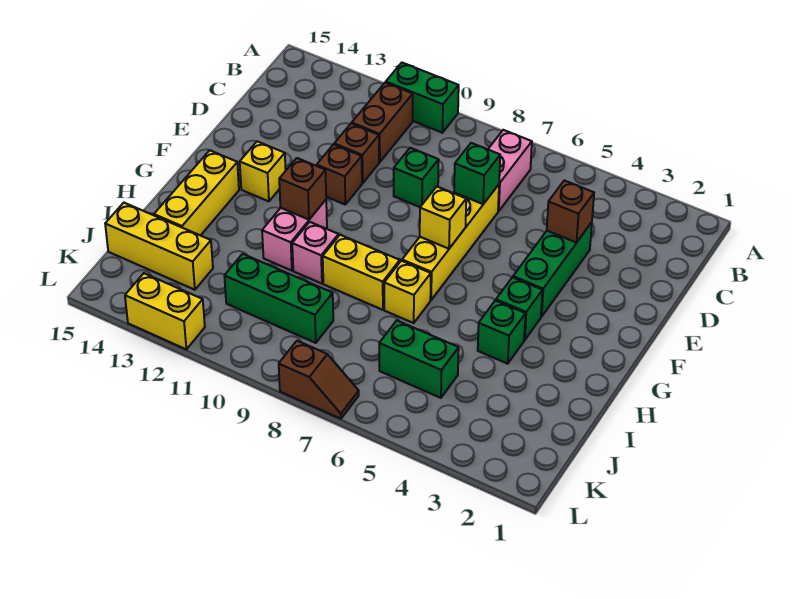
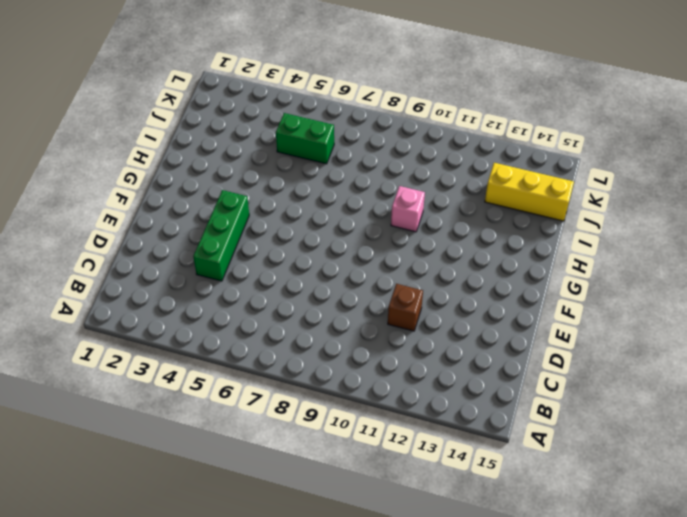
none -> green 1x2 brick [386,63,459,133]
none -> pink 1x2 brick [488,130,532,211]
none -> brown 1x2 brick [352,82,413,162]

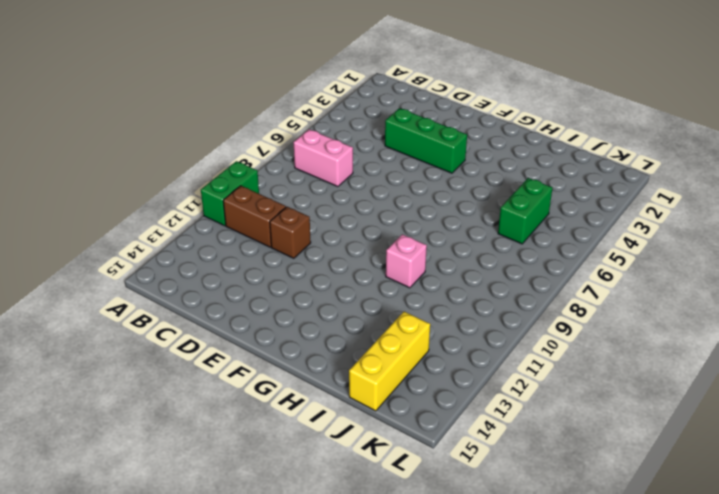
none -> yellow 1x4 brick [402,185,499,300]
none -> green 1x1 brick [394,148,439,207]
none -> brown 1x1 brick [317,145,362,204]

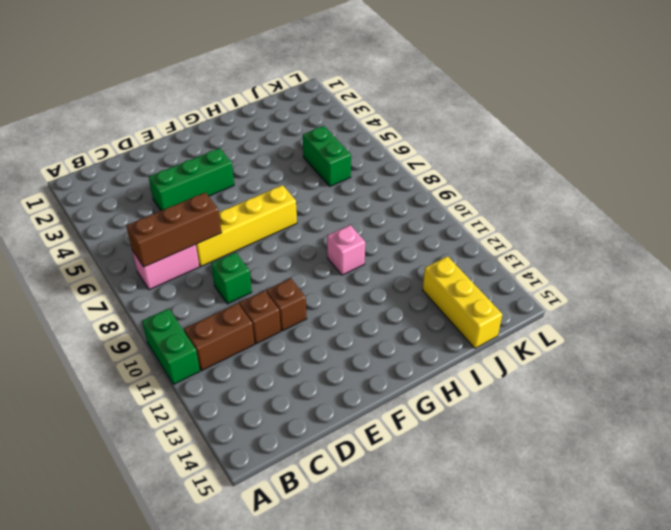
brown 1x3 brick [126,192,222,267] -> green 1x1 brick [454,143,500,204]
none -> yellow 1x1 brick [240,141,286,201]
none -> green 1x1 brick [496,277,542,340]
none -> pink 1x2 brick [262,200,327,271]

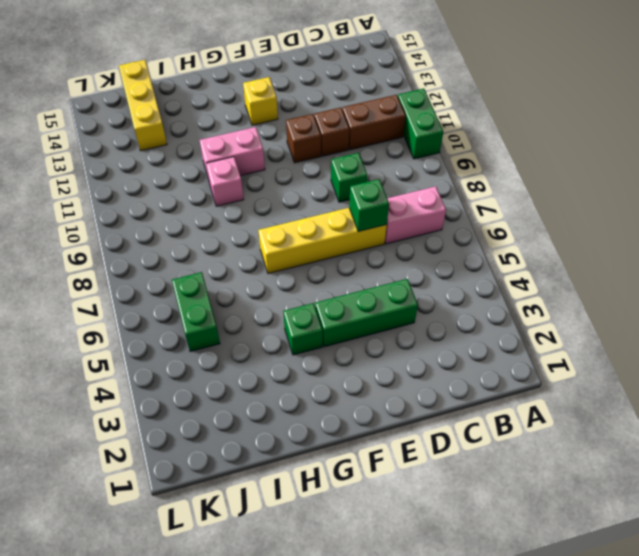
none -> yellow 1x3 brick [154,150,239,236]
none -> green 1x1 brick [478,300,525,364]
none -> yellow 1x1 brick [384,261,431,323]

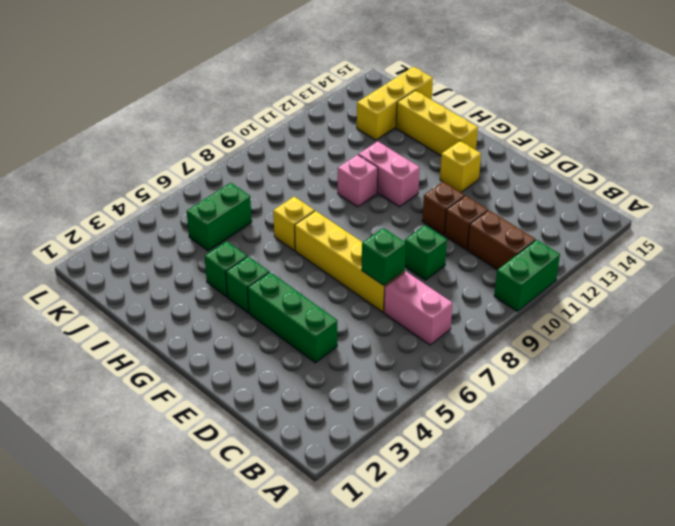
none -> yellow 1x2 brick [323,235,400,310]
none -> green 1x3 brick [224,254,333,343]
none -> brown 1x2 slope [279,341,359,419]

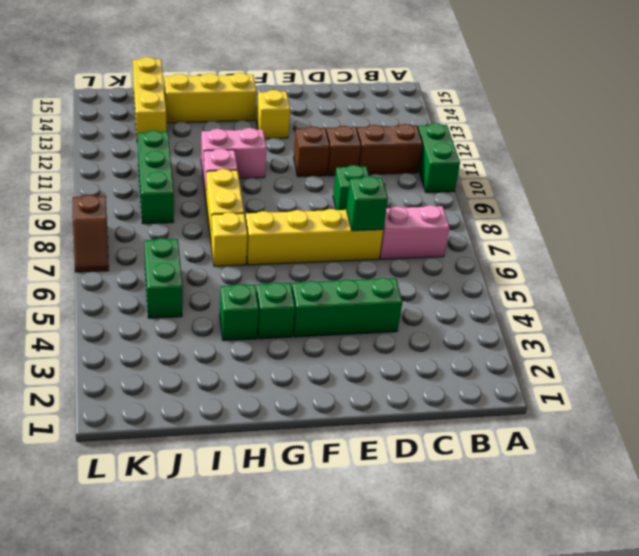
none -> yellow 1x2 brick [125,273,205,349]
none -> brown 1x1 brick [547,180,594,243]
none -> yellow 1x1 brick [420,187,466,249]

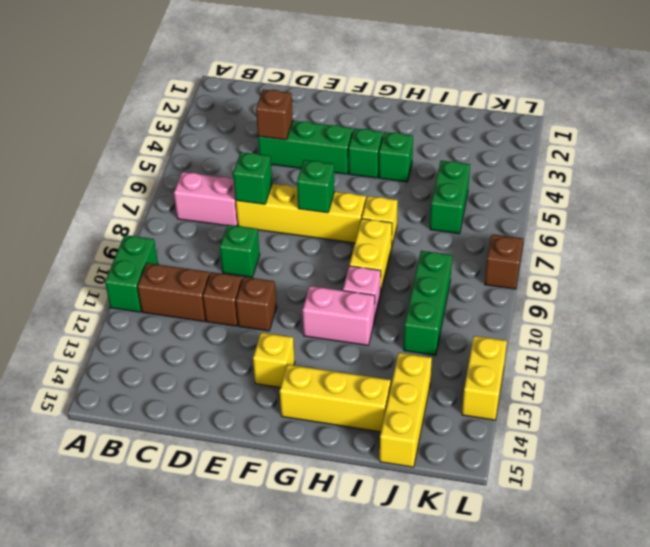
green 1x1 brick [297,160,335,213] -> yellow 1x1 brick [420,187,466,249]
none -> brown 1x1 brick [279,158,326,220]

